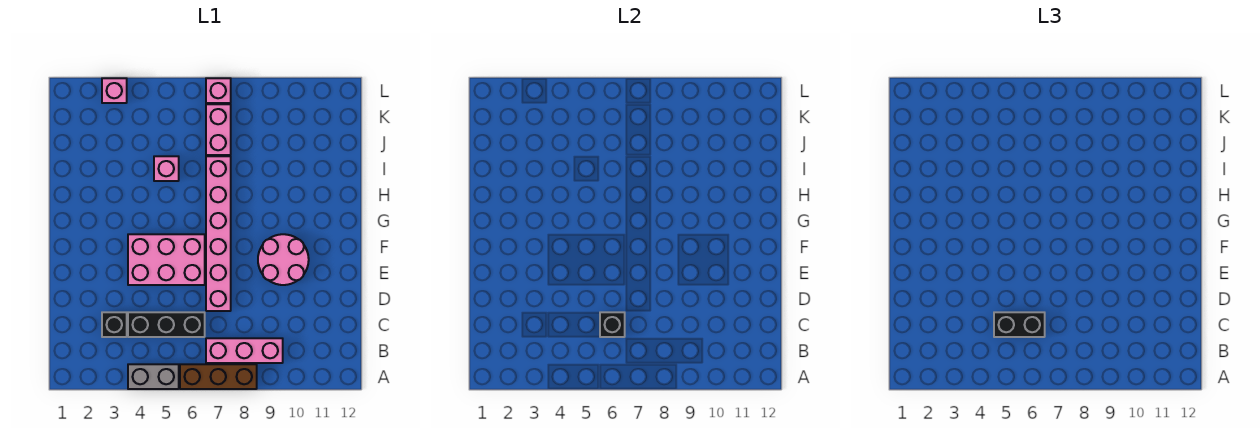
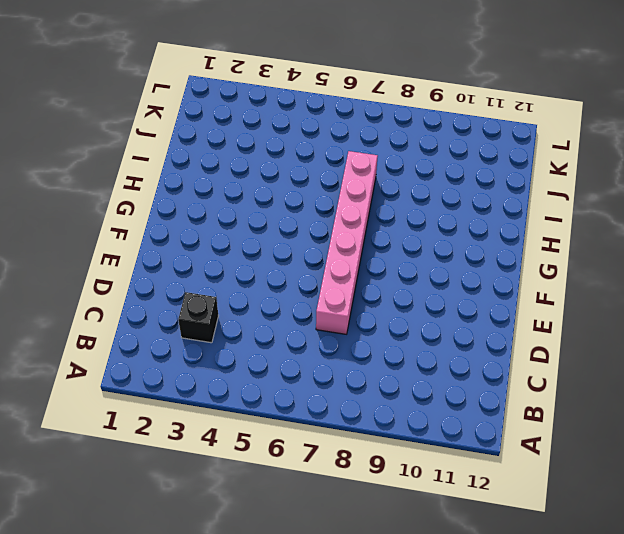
none -> grey 1x2 brick [128,364,179,389]
none -> brown 1x3 brick [180,364,257,389]
none -> pink 1x3 brick [206,338,283,363]

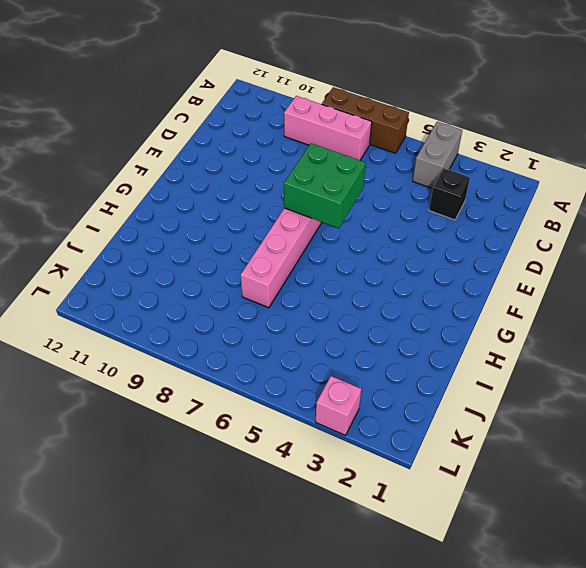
grey 1x2 brick [413,122,462,189] -> grey 1x2 brick turned to [128,364,179,389]
green 2x2 brick [284,143,366,228] -> none
none -> black 1x3 brick [128,312,205,337]
none -> pink 2x3 brick [128,234,205,285]
none -> pink 2x2 round brick [258,234,309,285]

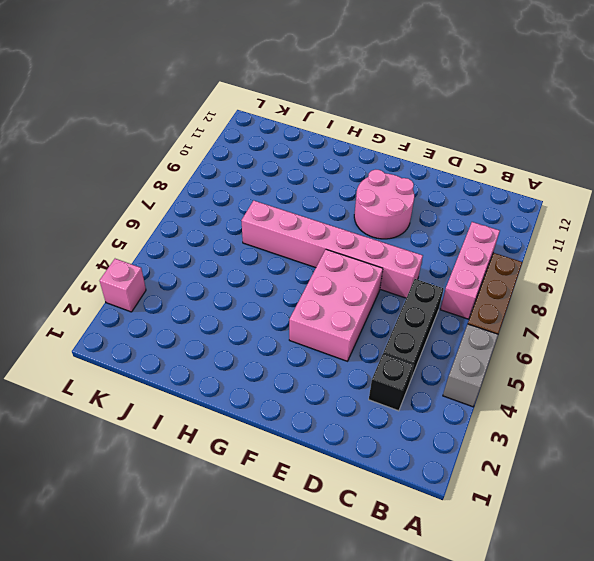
none -> pink 1x1 brick [154,156,179,181]
none -> pink 1x2 brick [206,104,231,155]
none -> pink 1x1 brick [206,78,231,103]

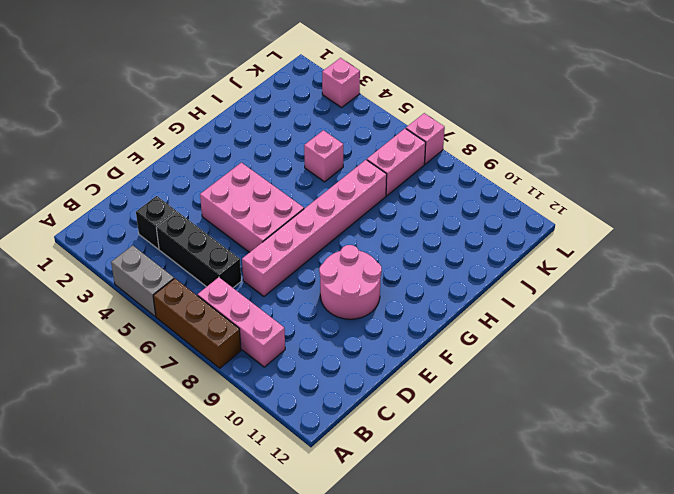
none -> black 1x1 brick [600,312,625,337]
none -> black 1x2 brick [994,312,1045,337]

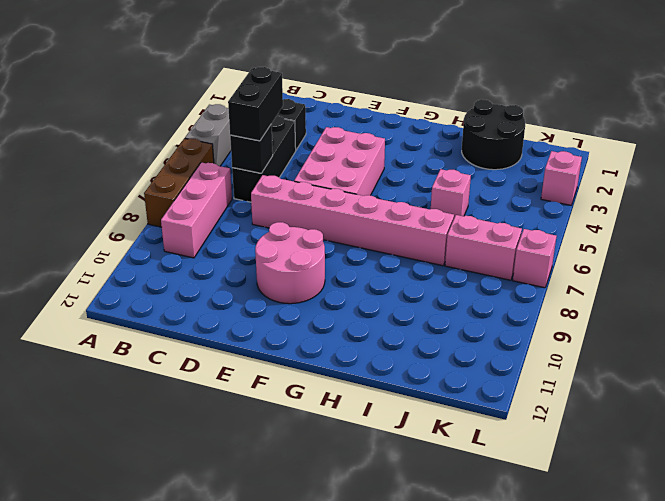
black 2x2 round brick [462,99,525,170] -> none

